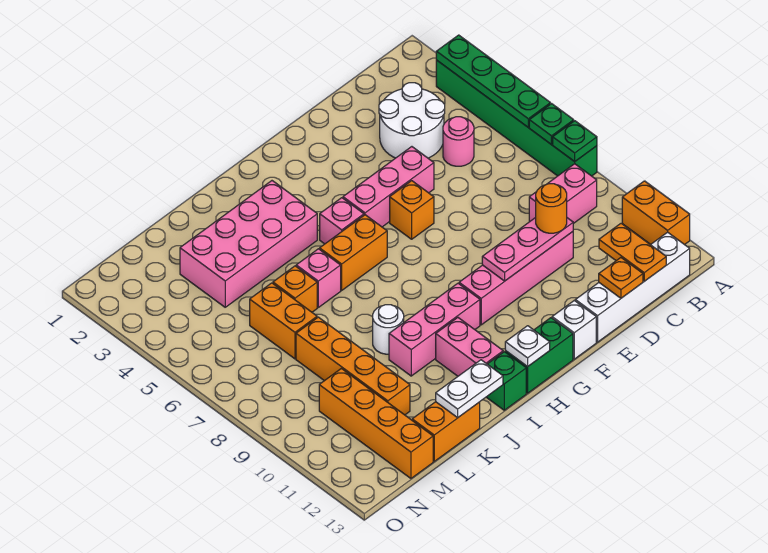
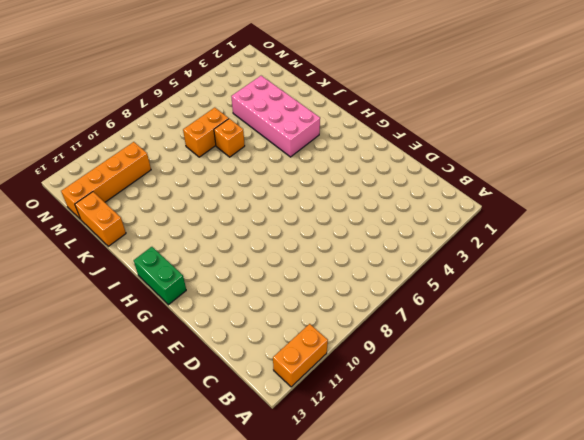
none -> green 1x6 brick [436,60,597,176]
none -> pink 1x2 brick [529,164,597,224]
none -> white 1x4 brick [575,232,690,342]
none -> white 2x2 round brick [379,83,445,158]

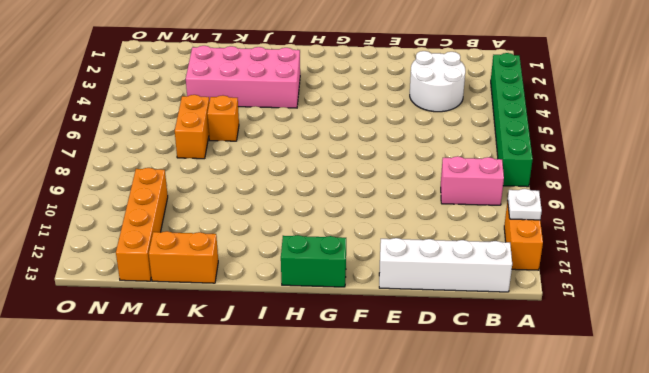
white 1x1 plate [508,189,542,220] -> white 1x1 plate moved to [505,326,550,367]
none -> pink 1x1 round brick [443,117,474,166]
none -> pink 1x4 brick [459,232,573,325]
none -> pink 1x3 brick [343,147,434,227]
none -> orange 1x1 brick [390,181,434,239]

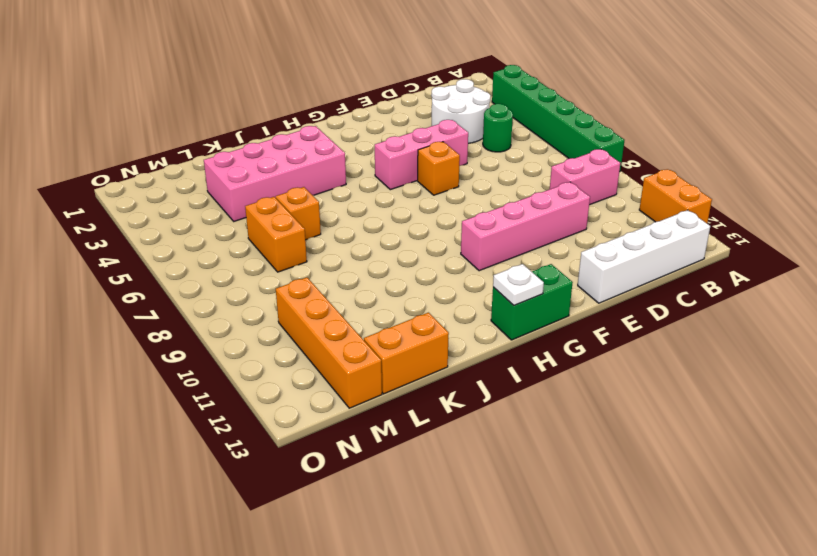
green 1x1 round brick [483,104,513,152] -> pink 1x1 round brick [443,117,474,166]
none -> white 1x1 brick [552,300,596,359]
none -> pink 1x1 brick [320,198,364,244]
none -> orange 1x2 brick [320,215,387,290]
none -> pink 1x3 brick [389,283,480,376]

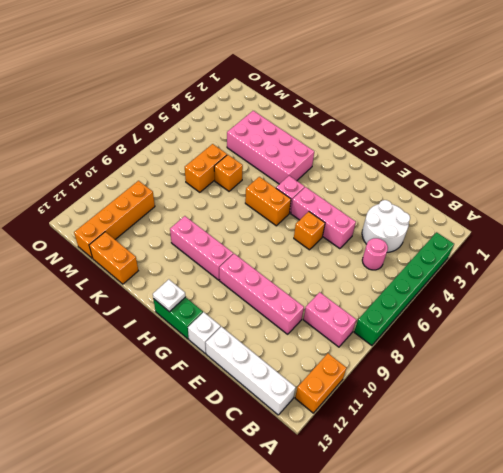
none -> pink 1x2 brick [436,318,503,376]
none -> green 1x1 brick [487,352,526,410]
none -> pink 1x1 brick [296,249,341,307]
none -> white 1x1 round brick [373,305,404,354]

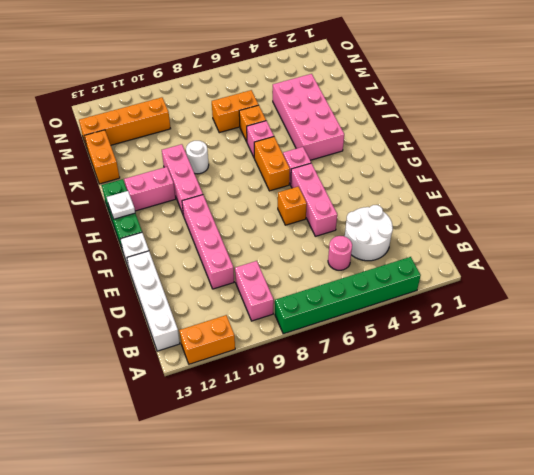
none -> orange 1x4 brick [296,317,410,415]
none -> green 1x4 plate [436,35,550,127]
none -> green 1x1 plate [529,104,574,144]
none -> green 1x1 plate [553,121,597,162]

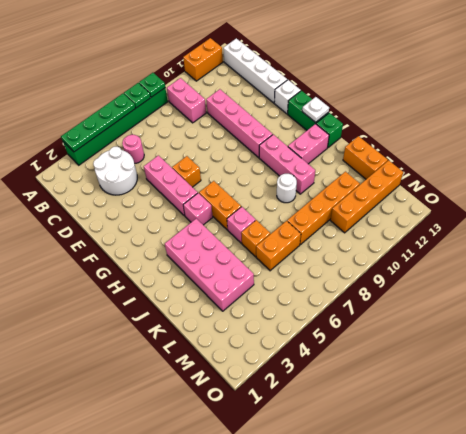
none -> orange 1x2 plate [599,223,666,281]
none -> pink 1x3 plate [482,217,573,281]
none -> orange 1x1 plate [599,258,643,298]
none -> white 1x2 plate [436,360,503,418]

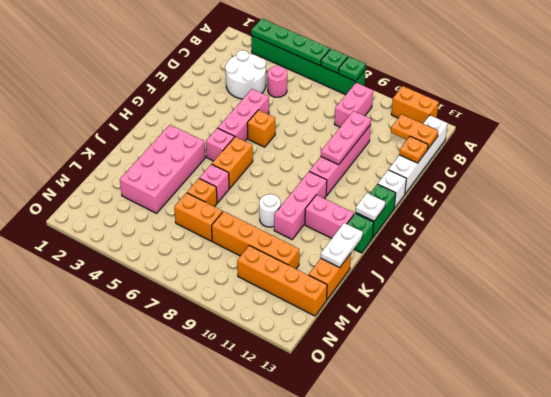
none -> orange 1x1 round brick [536,184,567,233]

